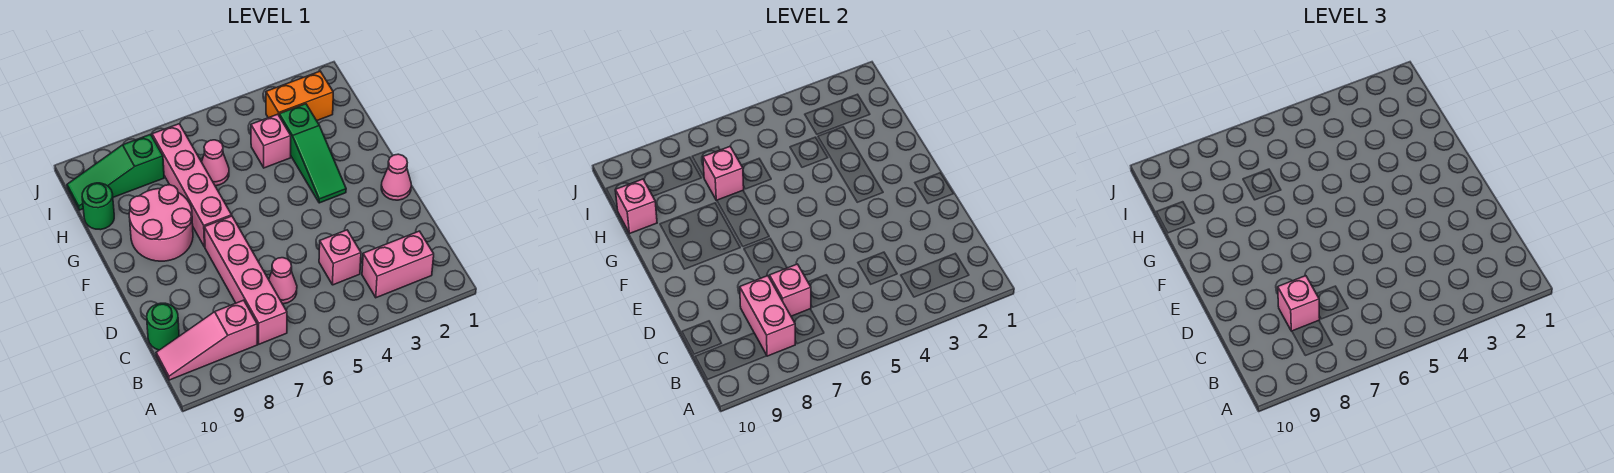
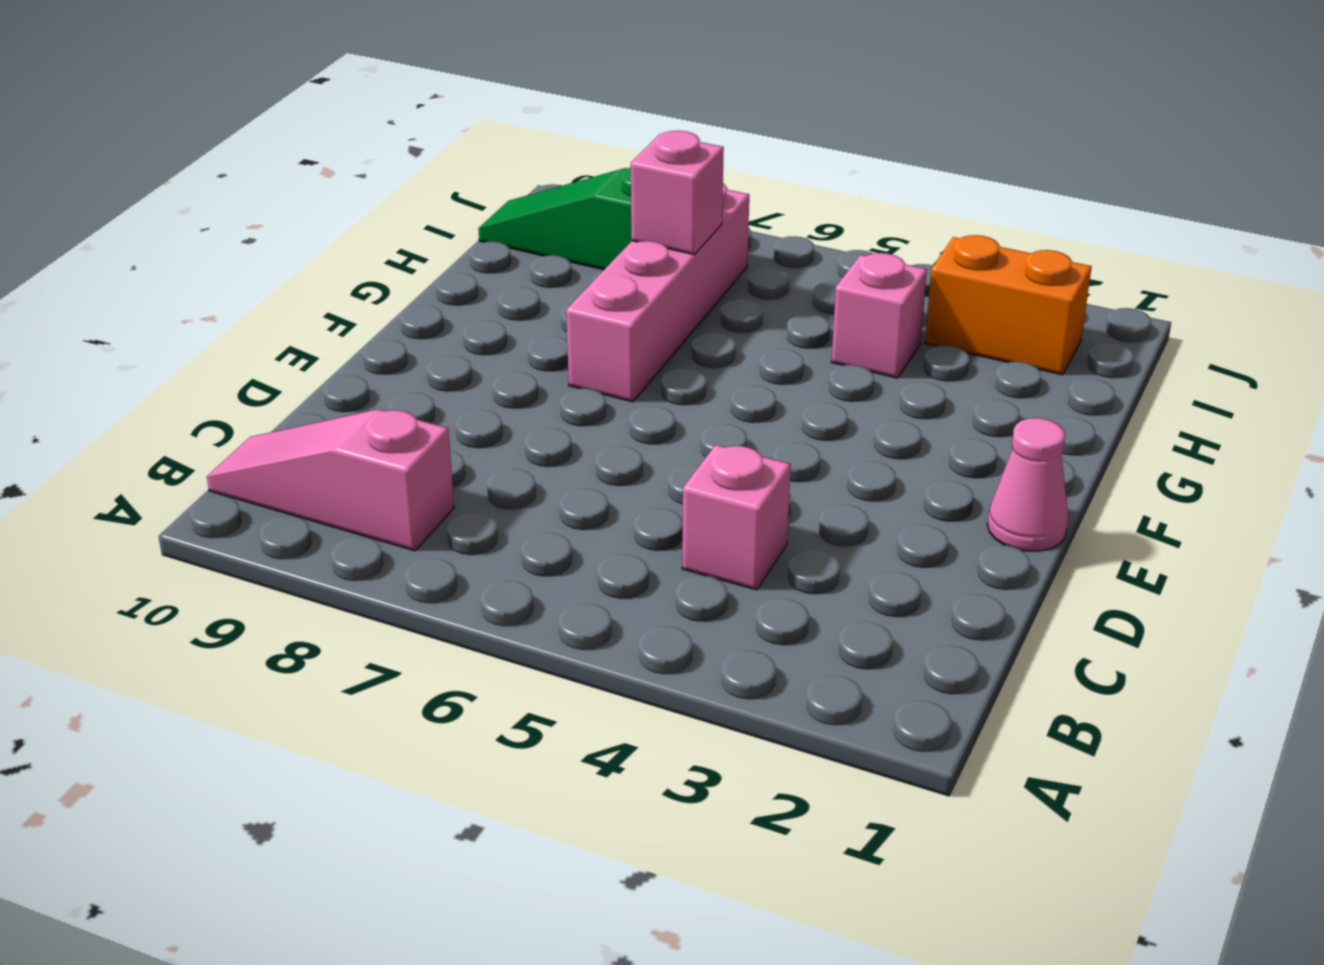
none -> pink 1x2 brick [362,231,434,298]
none -> pink 1x4 brick [204,216,287,344]
none -> pink 1x1 cone [269,258,297,304]

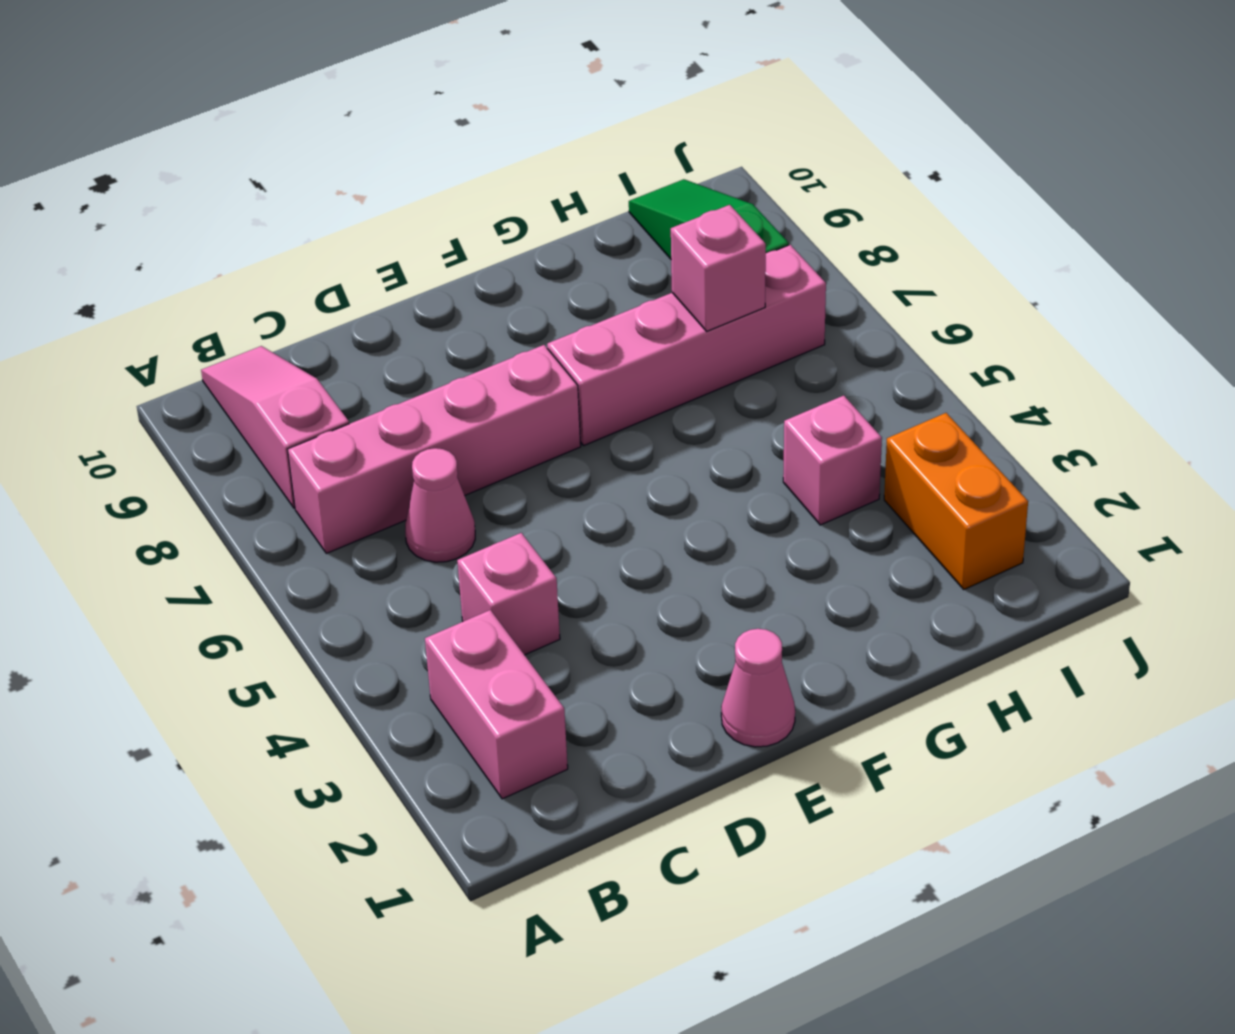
none -> green 1x1 round brick [147,303,179,350]
none -> green 1x3 slope [279,104,346,203]
none -> pink 2x2 round brick [129,185,193,261]

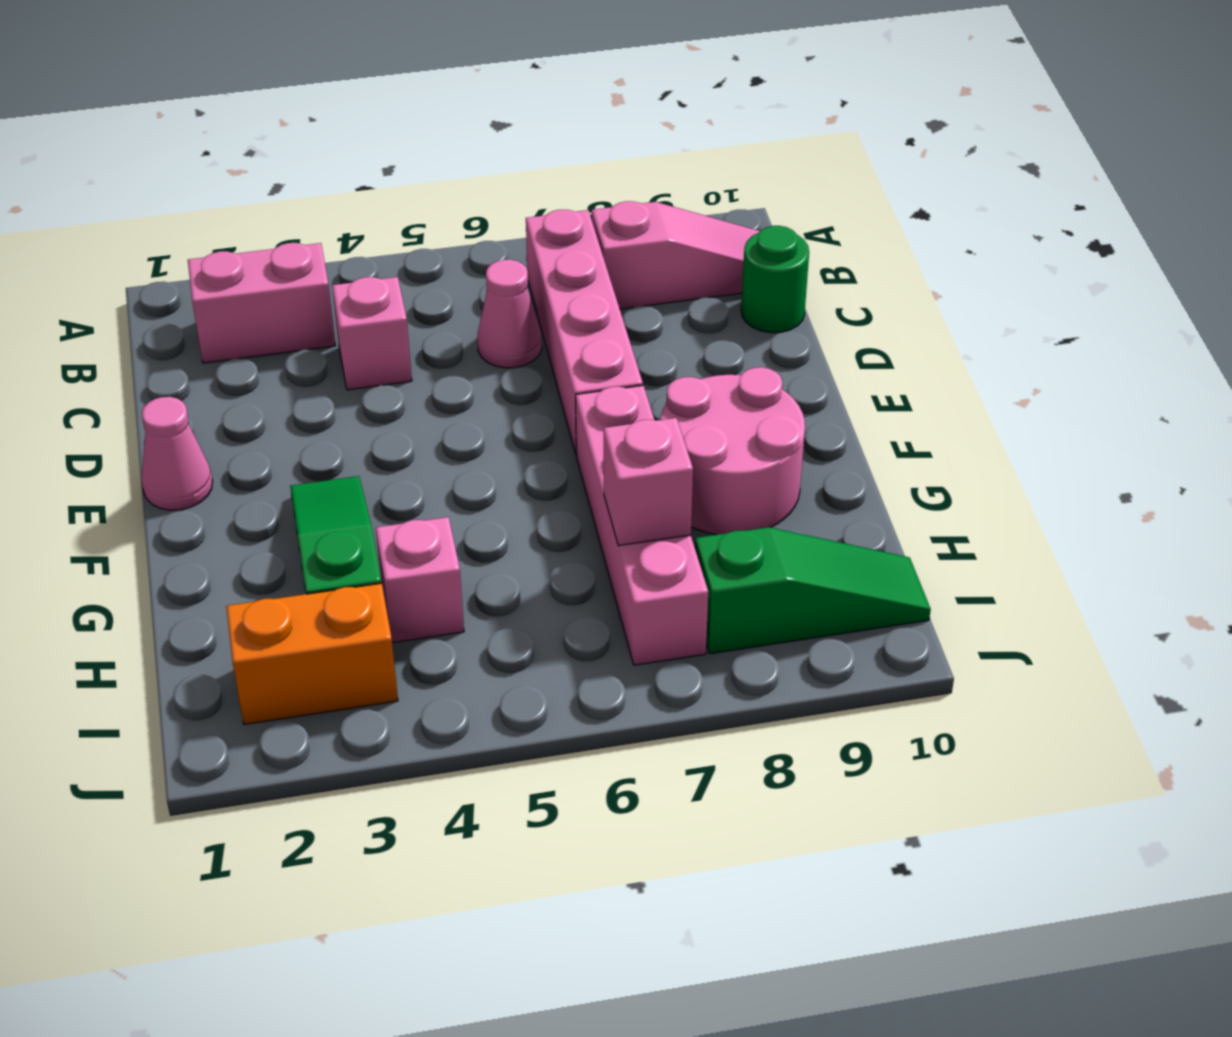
none -> pink 1x1 cone [202,140,229,186]
none -> green 1x1 round brick [82,183,114,230]
none -> pink 1x2 brick [740,276,795,356]

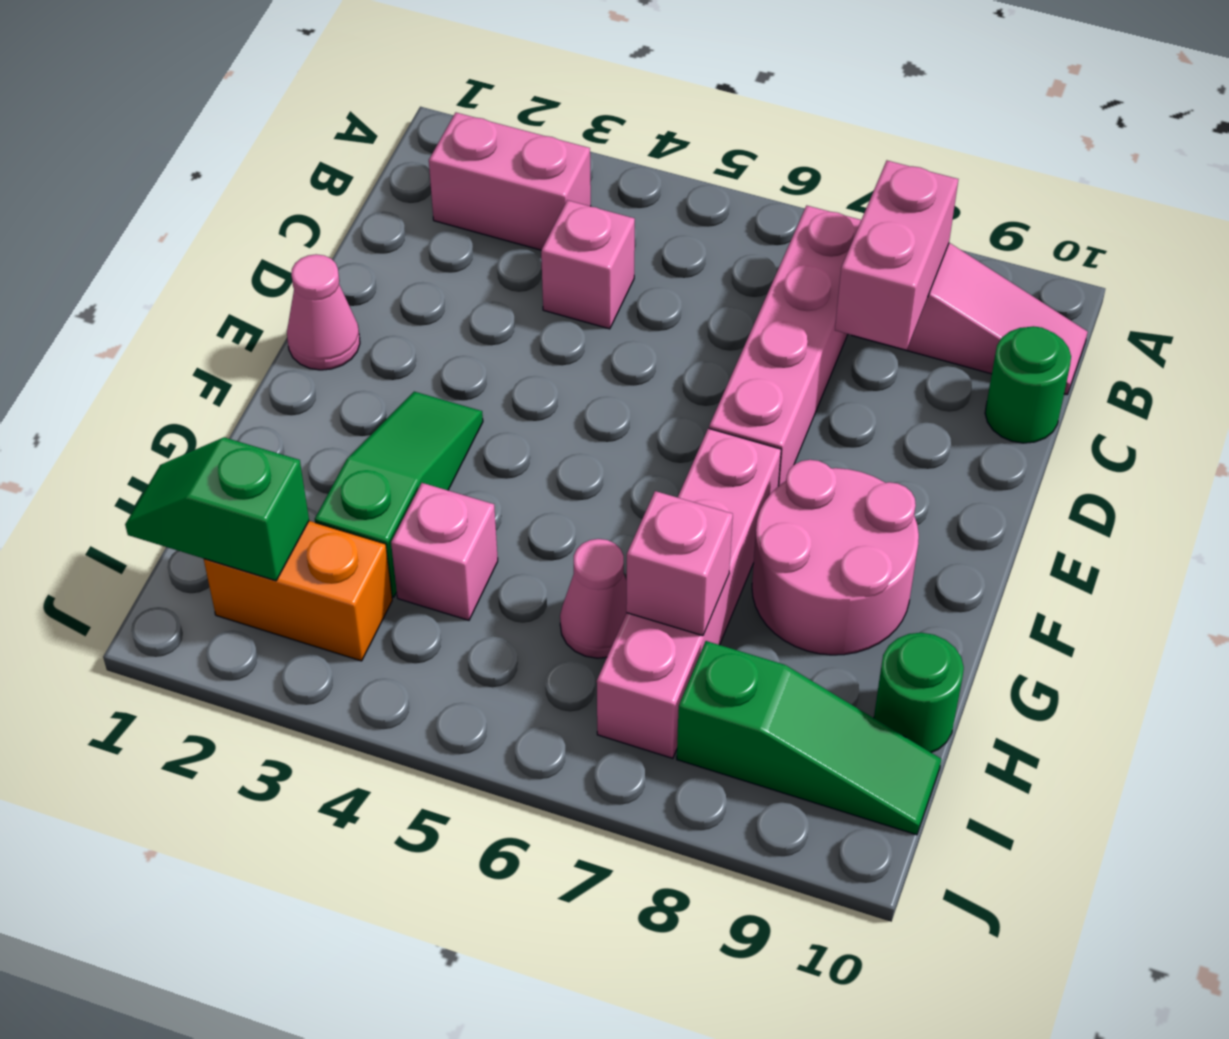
green 1x2 slope [125,437,309,581] -> none
none -> pink 1x1 cone [269,258,297,304]
none -> pink 1x1 brick [770,264,811,316]
none -> pink 1x1 brick [615,179,657,233]

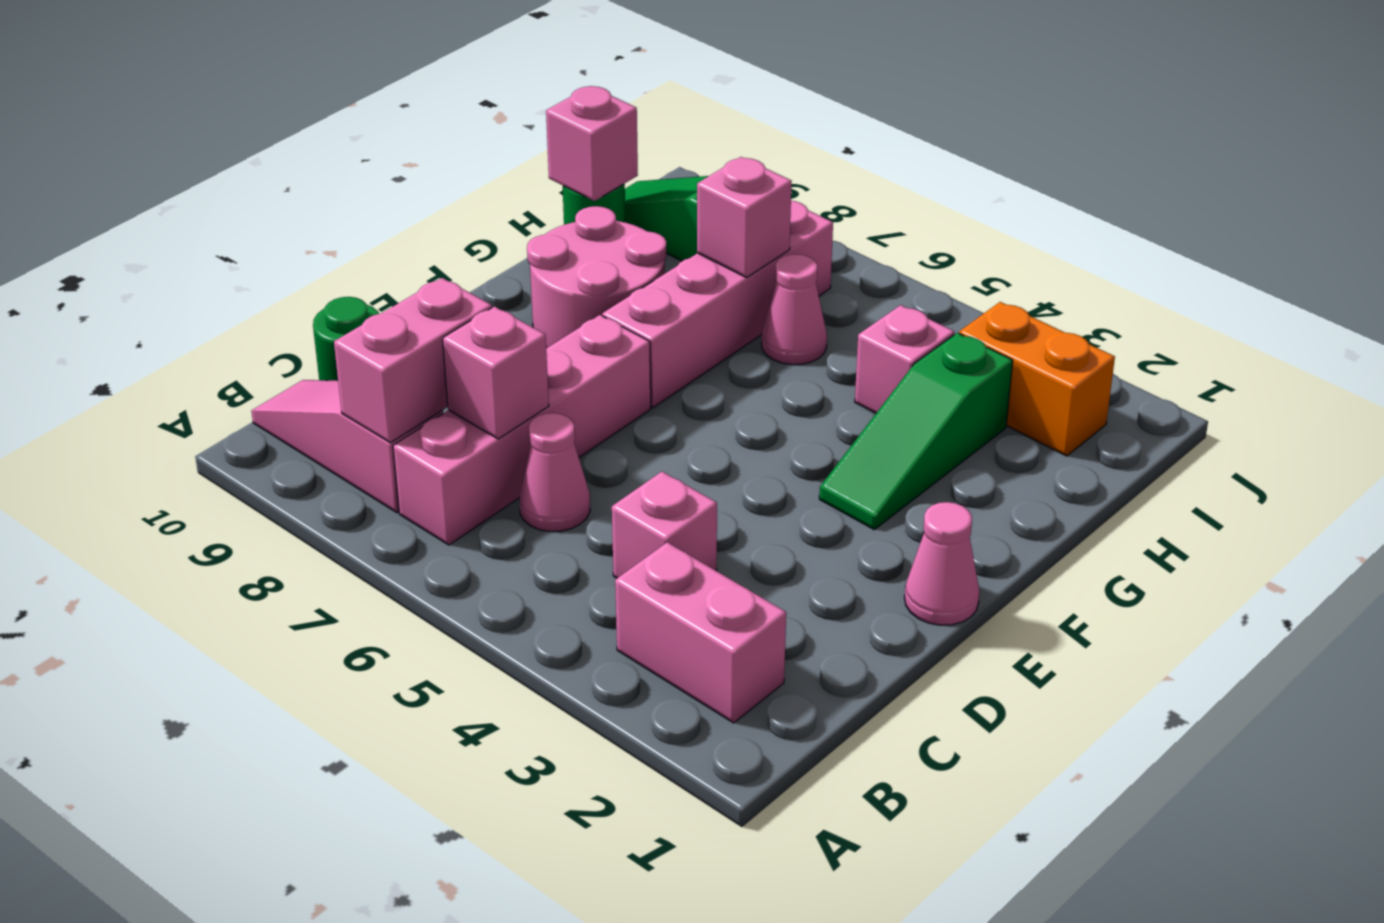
none -> pink 1x1 brick [1278,276,1320,331]

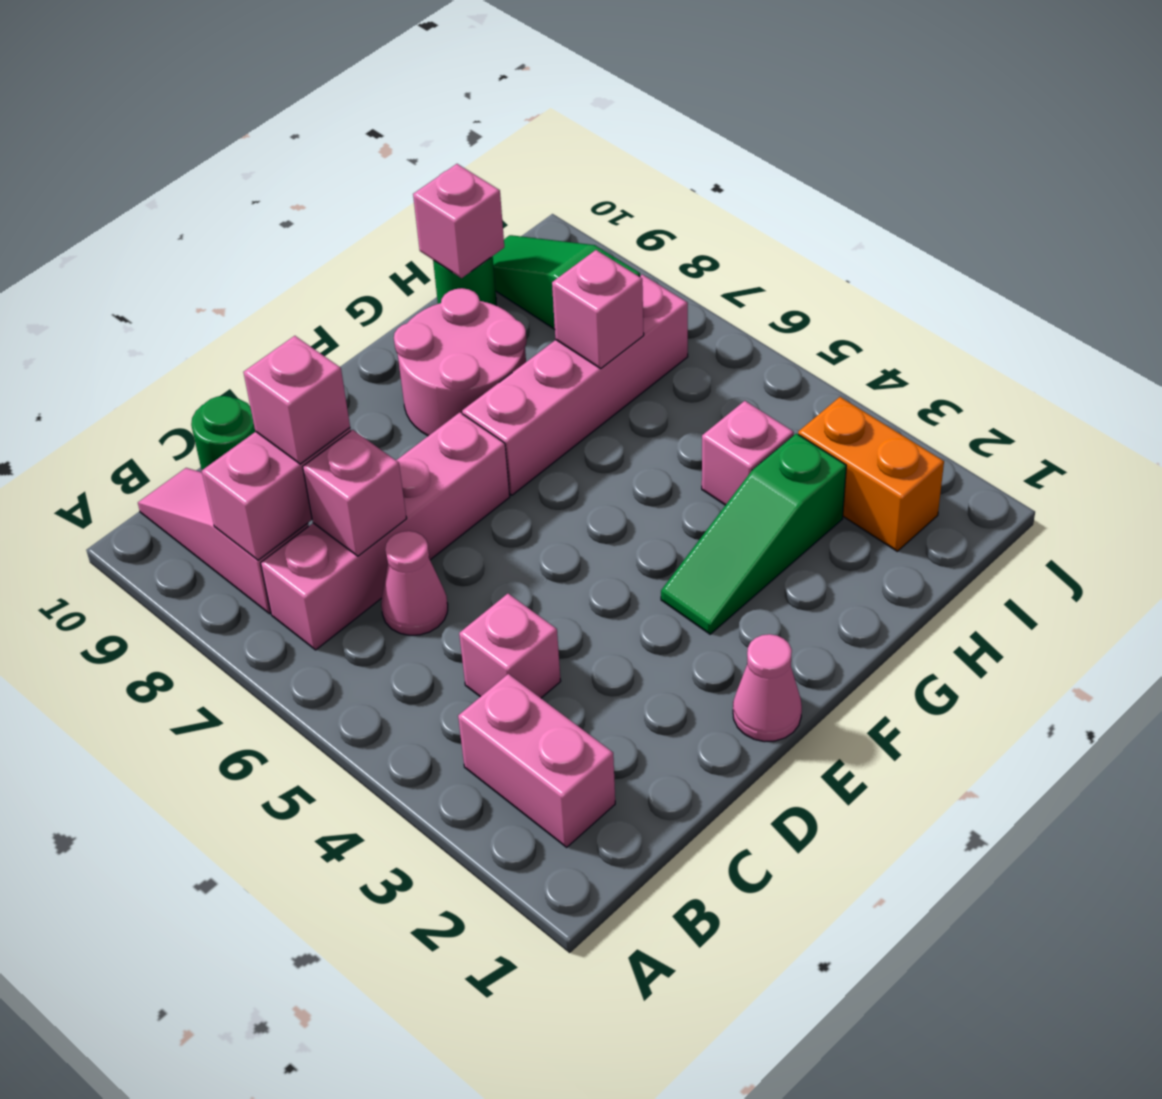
none -> pink 1x1 cone [202,140,229,186]

